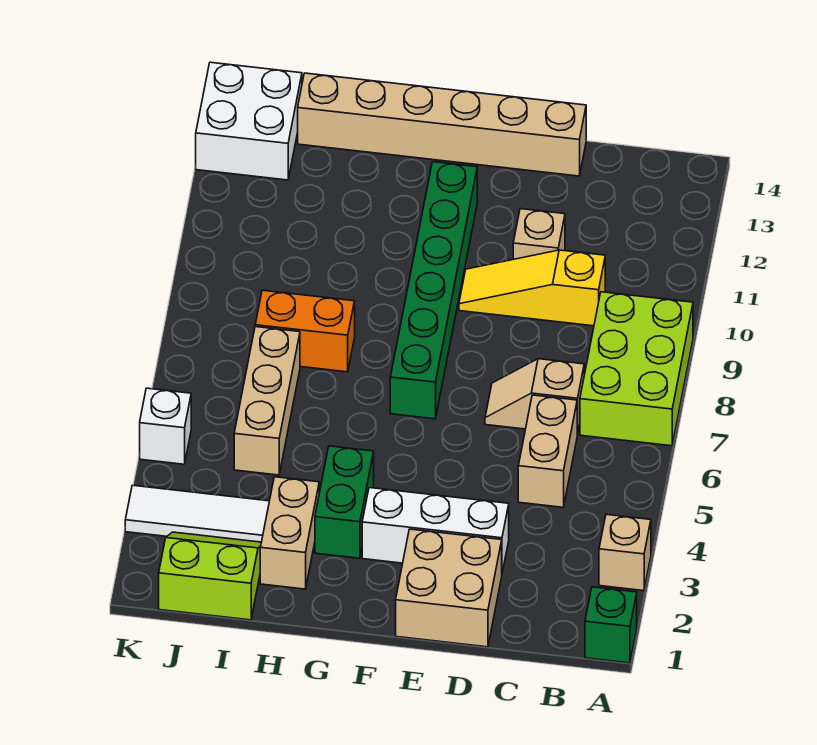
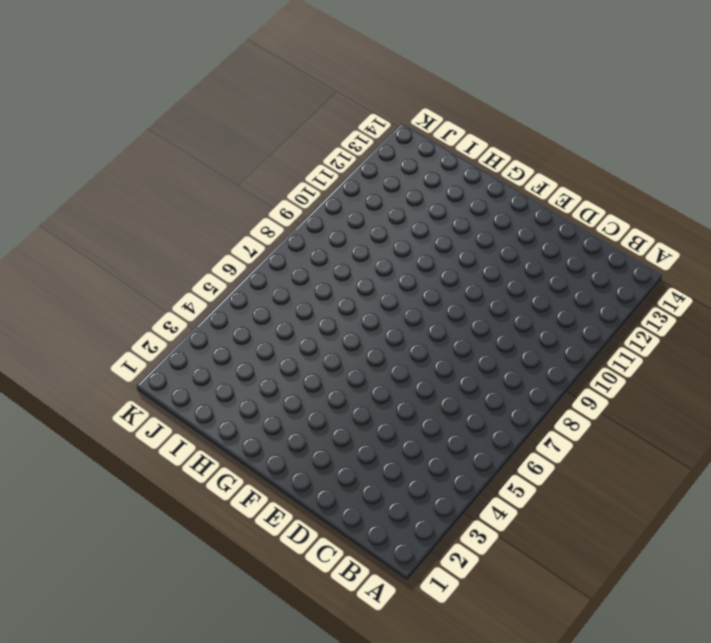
none -> green 1x1 brick [585,587,637,663]
none -> tan 1x1 brick [599,514,651,591]
none -> lime 2x3 brick [580,292,693,446]

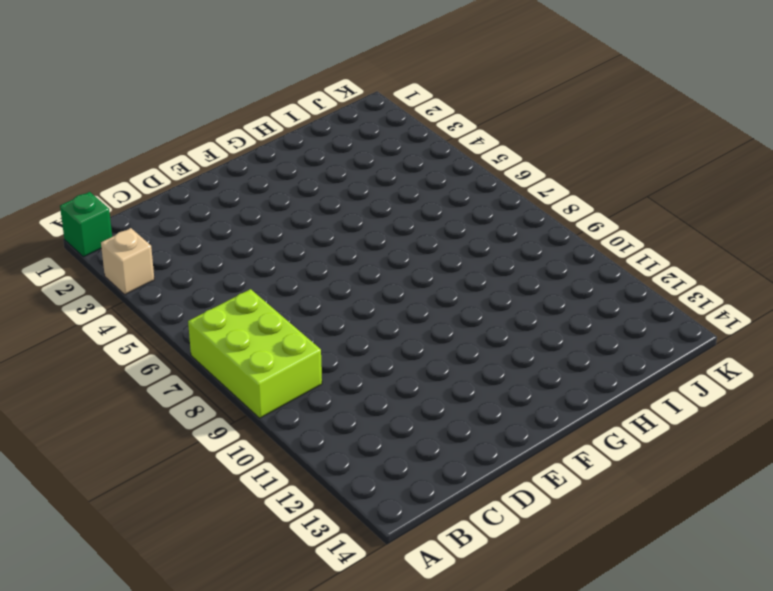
none -> tan 1x2 brick [518,395,577,507]
none -> tan 1x2 slope [485,359,584,435]
none -> yellow 1x3 slope [459,250,605,326]

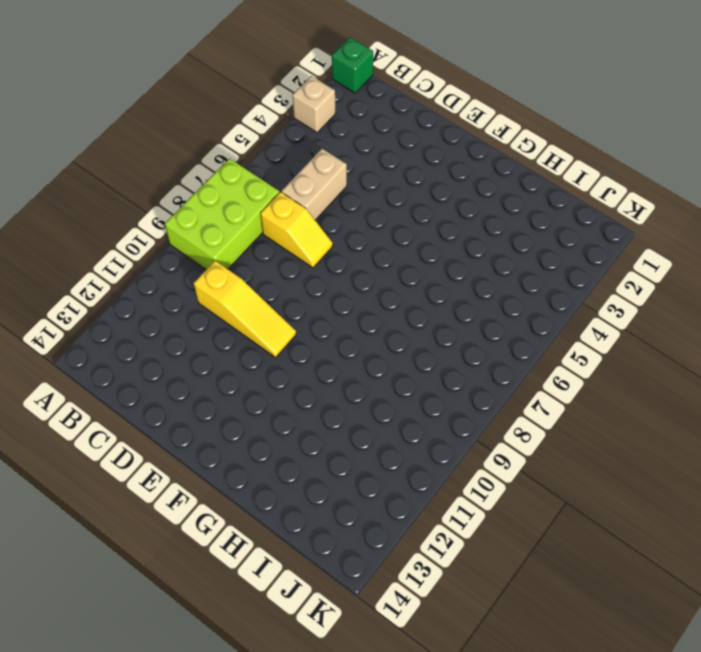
yellow 1x2 slope [260,192,333,268] -> tan 1x2 slope [485,359,584,435]
none -> tan 2x2 brick [396,529,502,647]
none -> white 1x3 brick [362,488,509,572]
none -> tan 1x1 brick [513,209,565,259]

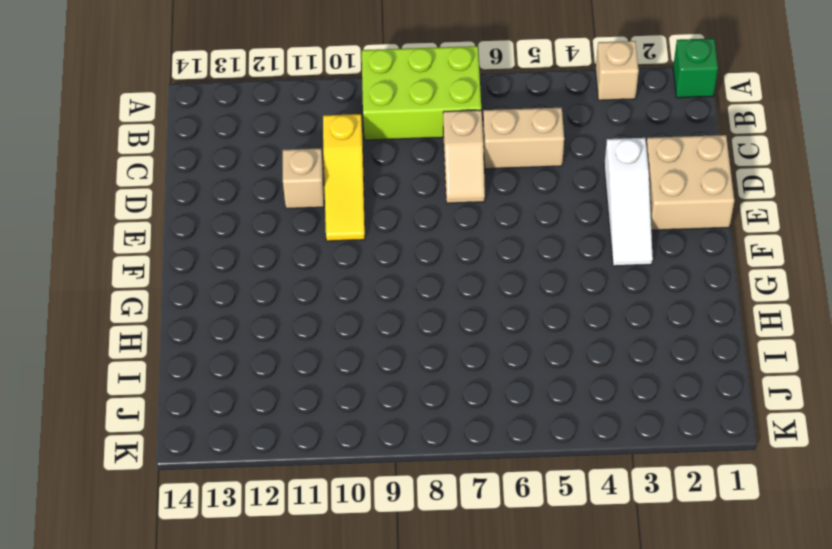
white 1x3 slope [604,138,653,266] -> white 1x3 brick [362,488,509,572]
none -> tan 1x6 brick [298,73,586,176]
none -> green 1x6 brick [390,162,477,419]
none -> green 1x2 brick [315,446,374,558]

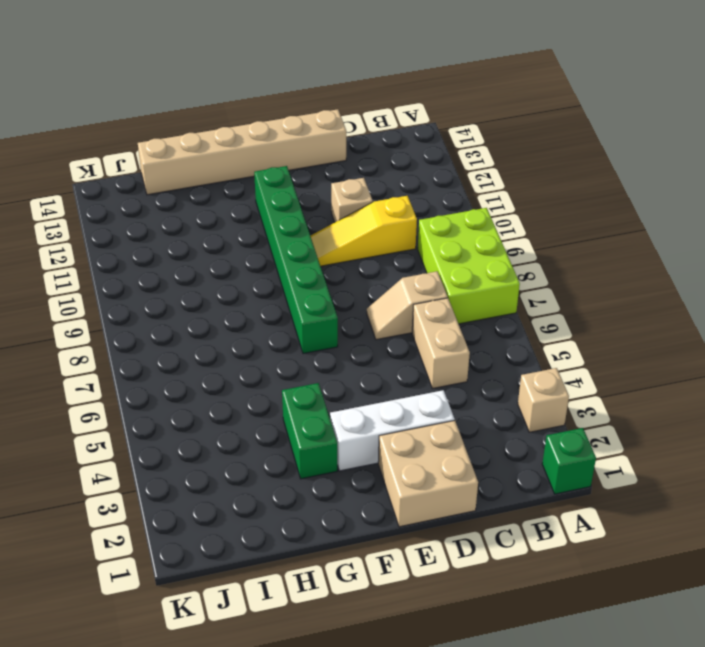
none -> tan 1x2 brick [260,477,319,589]
none -> orange 1x2 brick [255,290,355,372]
none -> lime 2x2 slope [159,532,261,620]

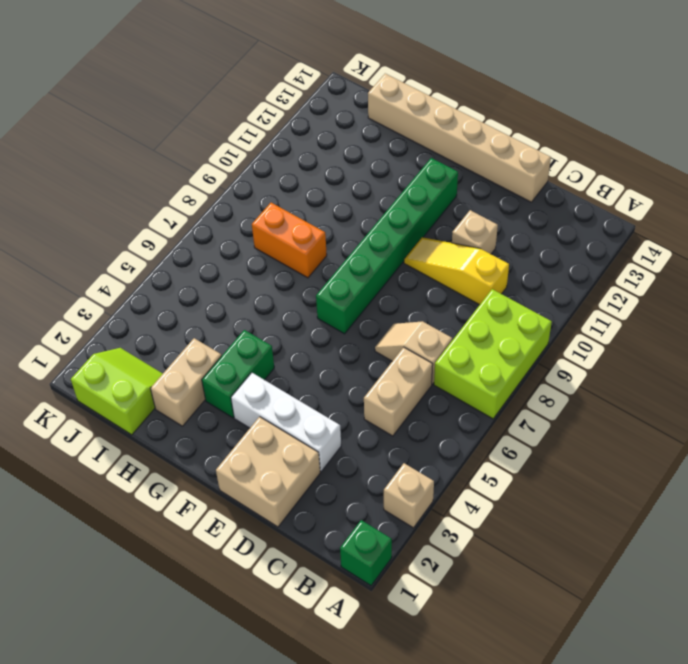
none -> white 1x3 tile [125,485,269,542]
none -> tan 1x3 brick [234,327,300,475]
none -> white 2x2 brick [196,62,302,180]

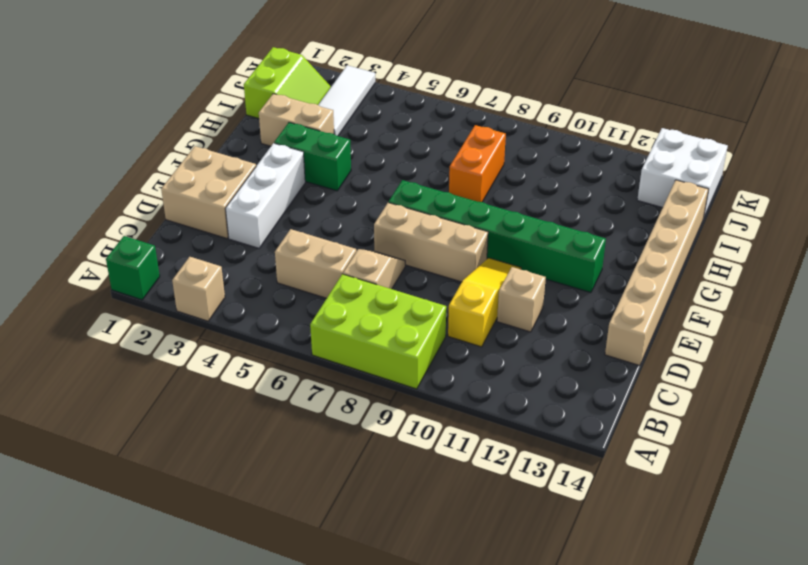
tan 1x3 brick [374,203,488,282] -> tan 1x3 brick moved to [234,327,300,475]
none -> white 1x1 brick [140,388,191,464]

